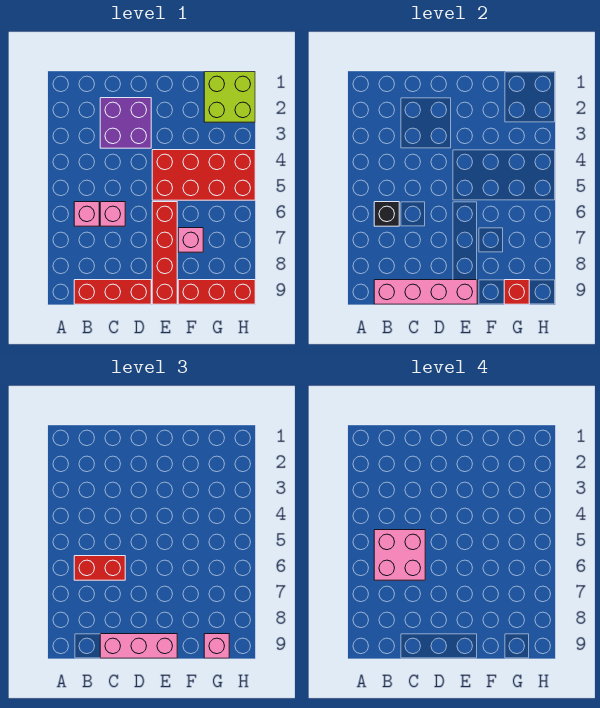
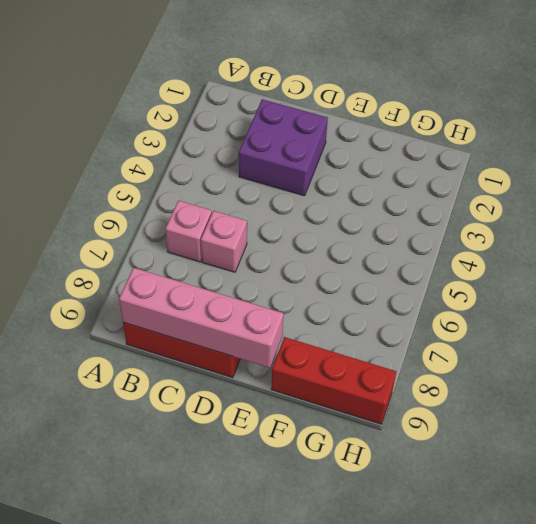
none -> red 2x4 brick [152,150,255,200]
none -> red 1x4 brick [152,202,177,304]
none -> pink 1x1 brick [178,228,203,252]

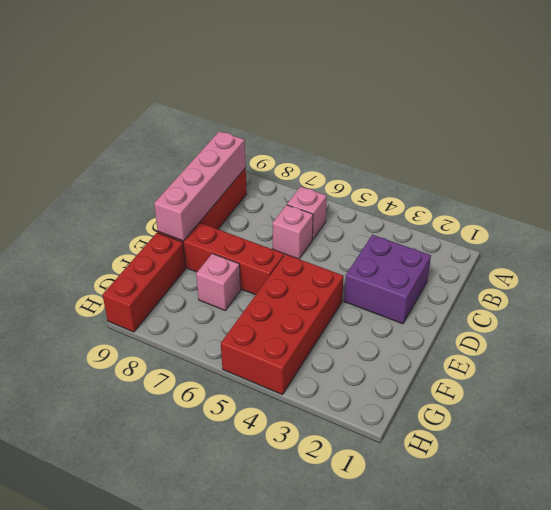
none -> lime 2x2 brick [204,72,255,122]
none -> black 1x1 brick [374,202,399,226]
none -> red 1x1 brick [504,280,529,304]

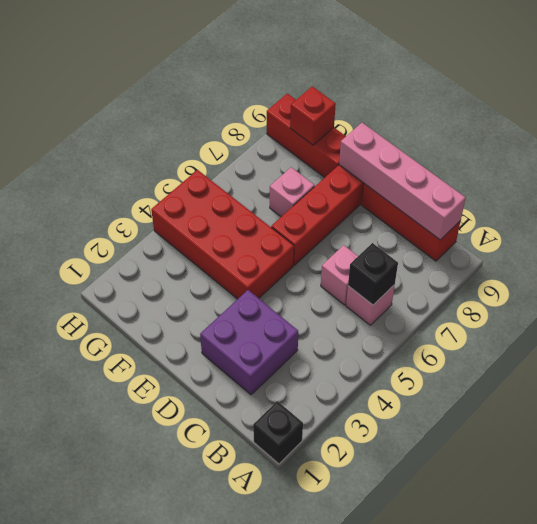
black 1x1 brick [253,401,303,464] -> none
none -> lime 2x2 brick [204,72,255,122]
none -> red 1x2 brick [74,556,125,580]
none -> pink 1x3 brick [100,634,177,658]

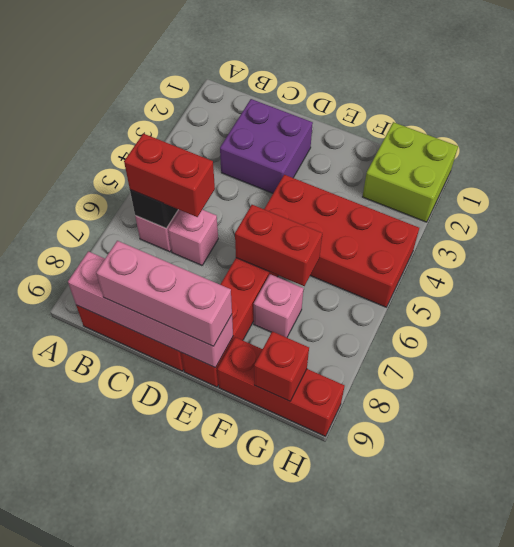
red 1x2 brick [235,205,322,286] -> none
none -> pink 1x1 brick [204,634,229,658]
none -> pink 2x2 brick [374,530,425,580]

